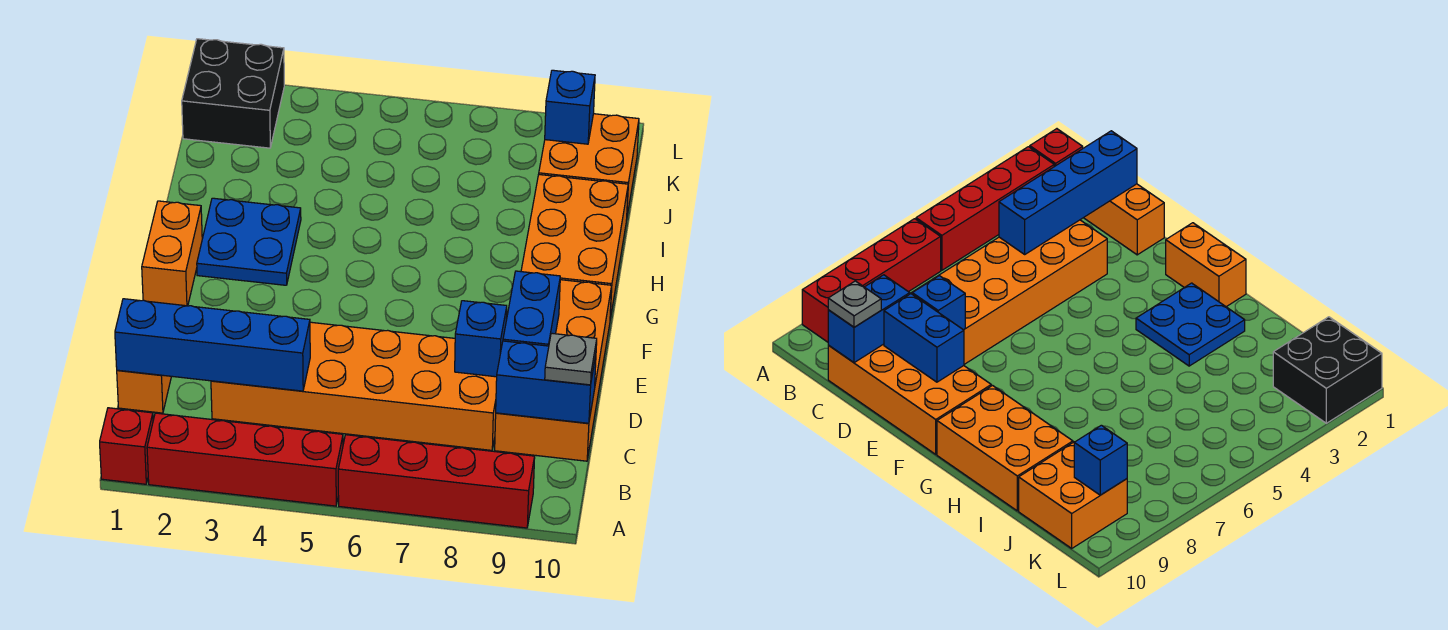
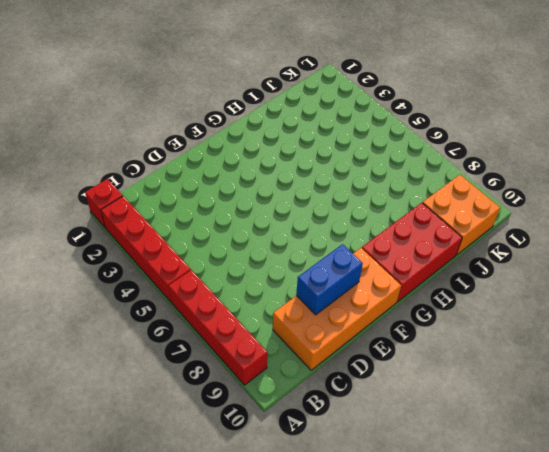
red 2x3 brick [362,203,462,302] -> orange 2x3 brick [521,174,628,319]
none -> orange 1x2 brick [117,370,171,413]
none -> orange 2x6 brick [211,322,497,450]
none -> orange 1x2 brick [142,201,202,306]

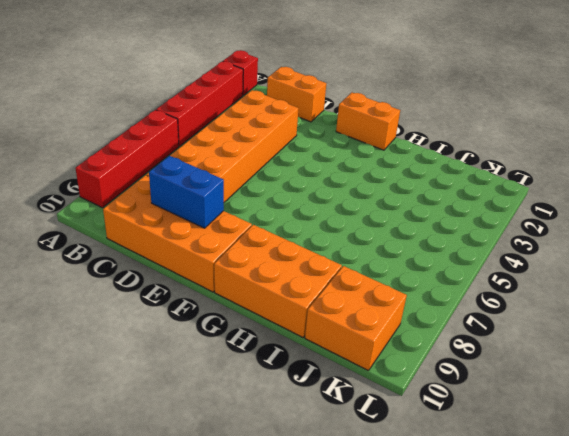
none -> blue 2x2 plate [197,198,301,285]
none -> black 2x2 brick [182,39,284,148]
none -> blue 1x4 brick [115,299,310,391]

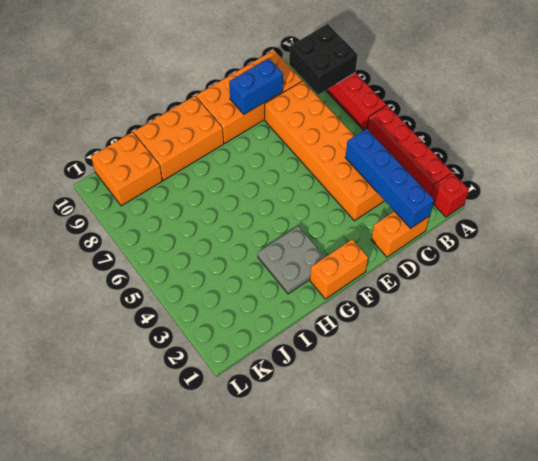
black 2x2 brick [289,24,358,95] -> black 2x2 brick moved to [182,39,284,148]
grey 2x2 plate [258,226,325,294] -> blue 2x2 plate [197,198,301,285]
none -> blue 1x2 brick [496,341,596,423]
none -> blue 1x1 brick [455,301,507,377]
none -> blue 1x1 brick [545,70,595,144]

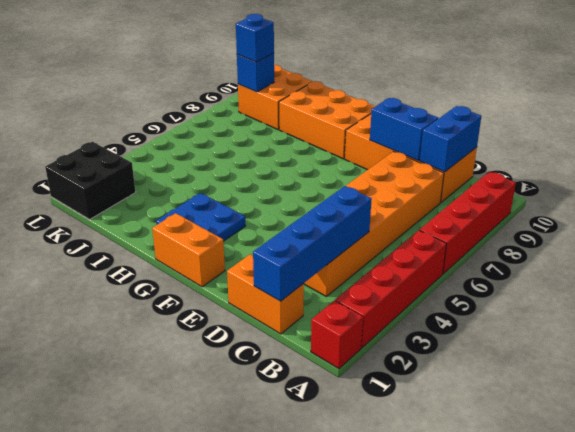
blue 1x1 brick [236,14,274,62] -> blue 1x1 brick moved to [455,301,507,377]
none -> grey 1x1 plate [545,333,597,385]

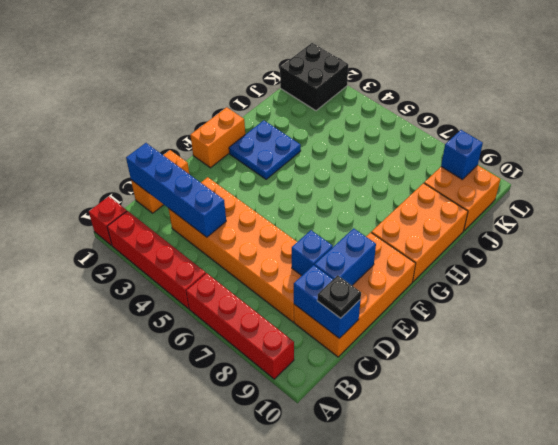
black 1x1 plate [317,275,361,318] -> grey 1x1 plate [545,333,597,385]

